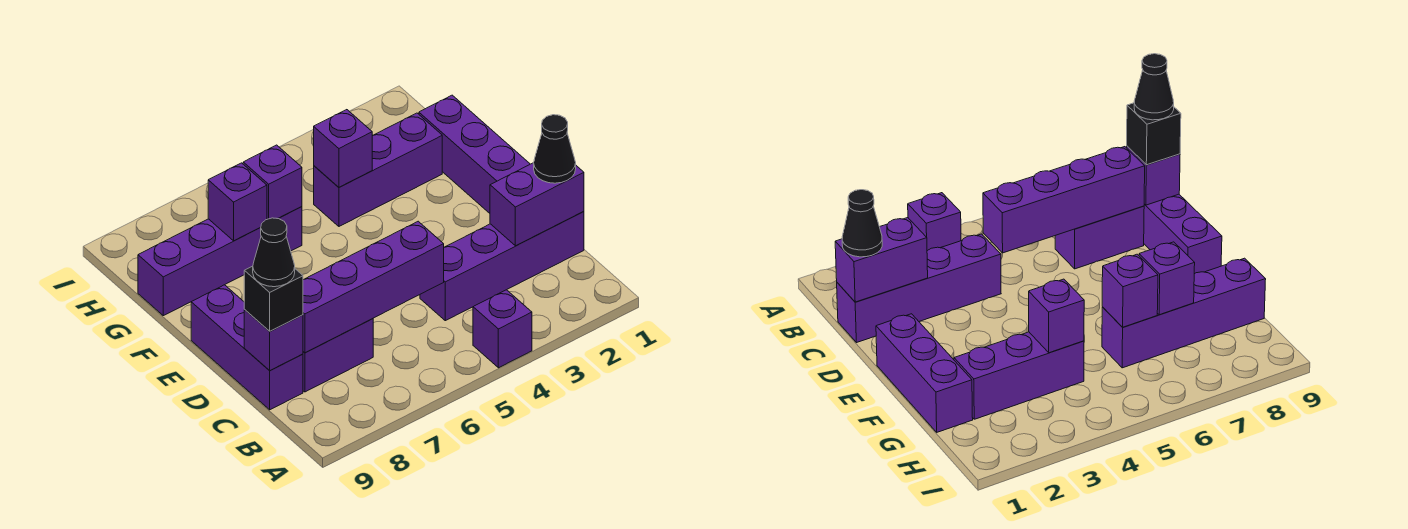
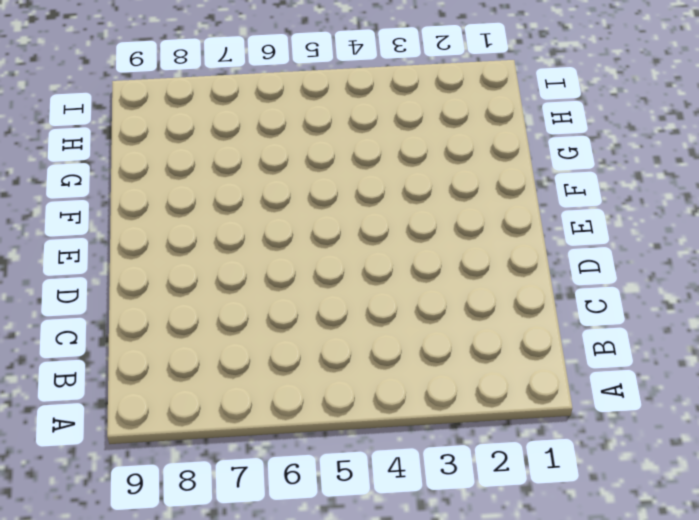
none -> purple 1x1 brick [473,290,532,368]
none -> purple 1x4 brick [420,212,584,321]
none -> purple 1x2 brick [303,319,373,392]

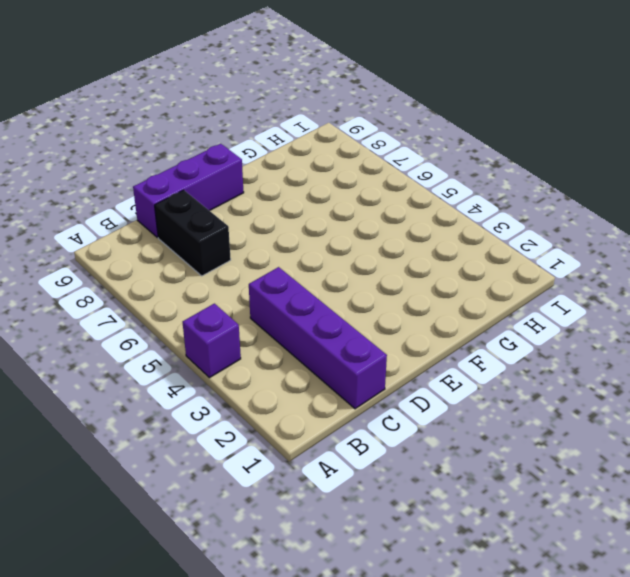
black 1x2 brick [155,190,231,276] -> purple 1x2 brick [303,319,373,392]
none -> purple 1x3 brick [419,95,530,213]
none -> purple 1x3 brick [314,113,442,226]
none -> purple 1x4 brick [138,207,302,316]

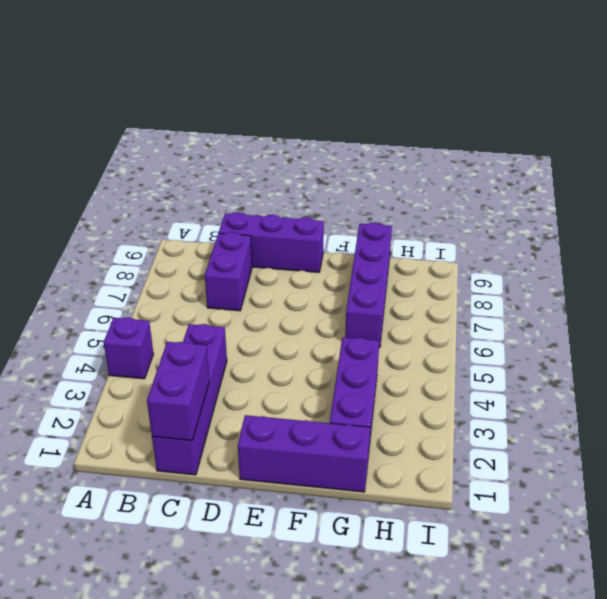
none -> purple 1x4 brick [303,221,444,353]
none -> purple 1x1 brick [244,310,303,371]
none -> purple 1x1 brick [314,110,372,187]

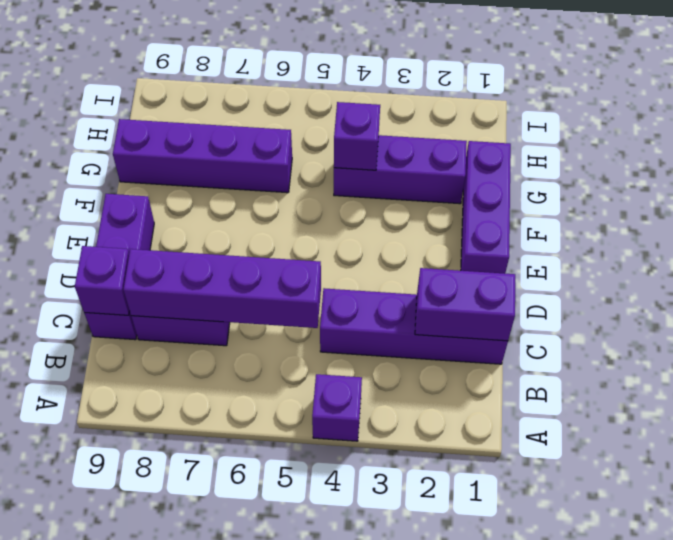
none -> purple 1x1 brick [243,145,302,219]
none -> purple 1x1 brick [208,163,267,241]
none -> black 1x1 cone [534,115,576,183]

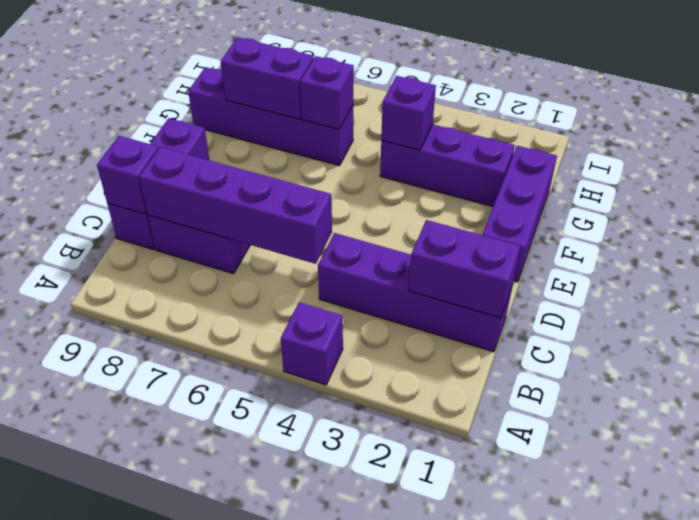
purple 1x2 brick [221,37,314,119] -> purple 1x1 brick [208,163,267,241]
none -> black 1x1 cone [534,115,576,183]
none -> black 1x1 brick [244,266,303,331]
none -> black 1x1 cone [253,218,295,287]

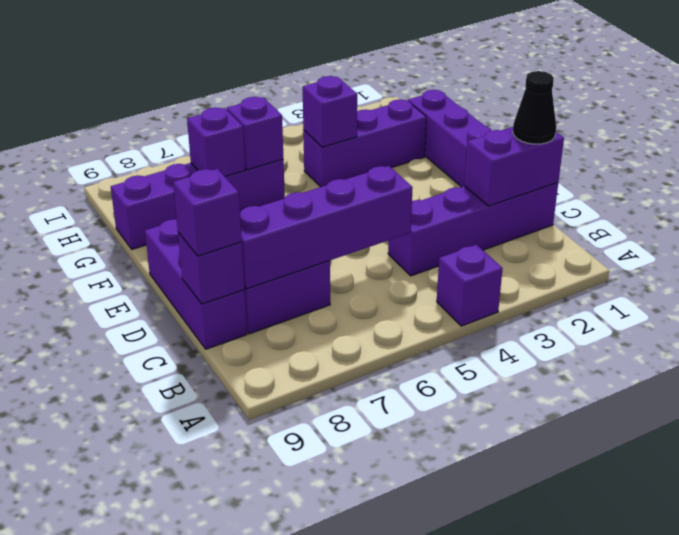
purple 1x1 brick [173,169,242,256] -> black 1x1 brick [244,266,303,331]
none -> black 1x1 cone [253,218,295,287]

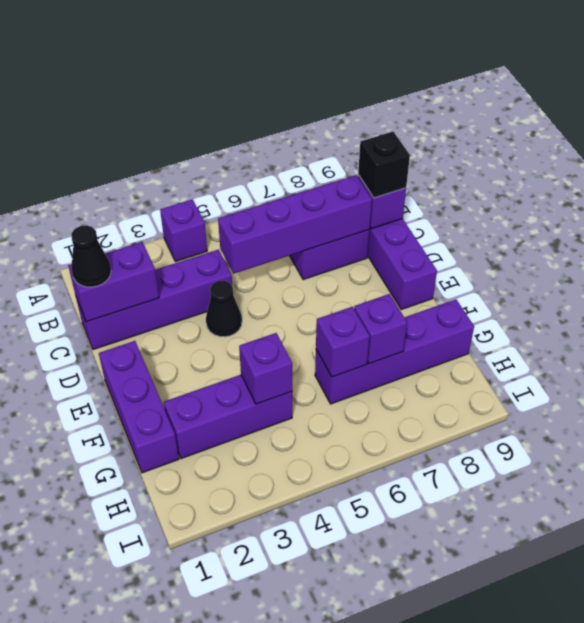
black 1x1 cone [206,280,242,337] -> black 1x1 cone moved to [253,218,295,287]

